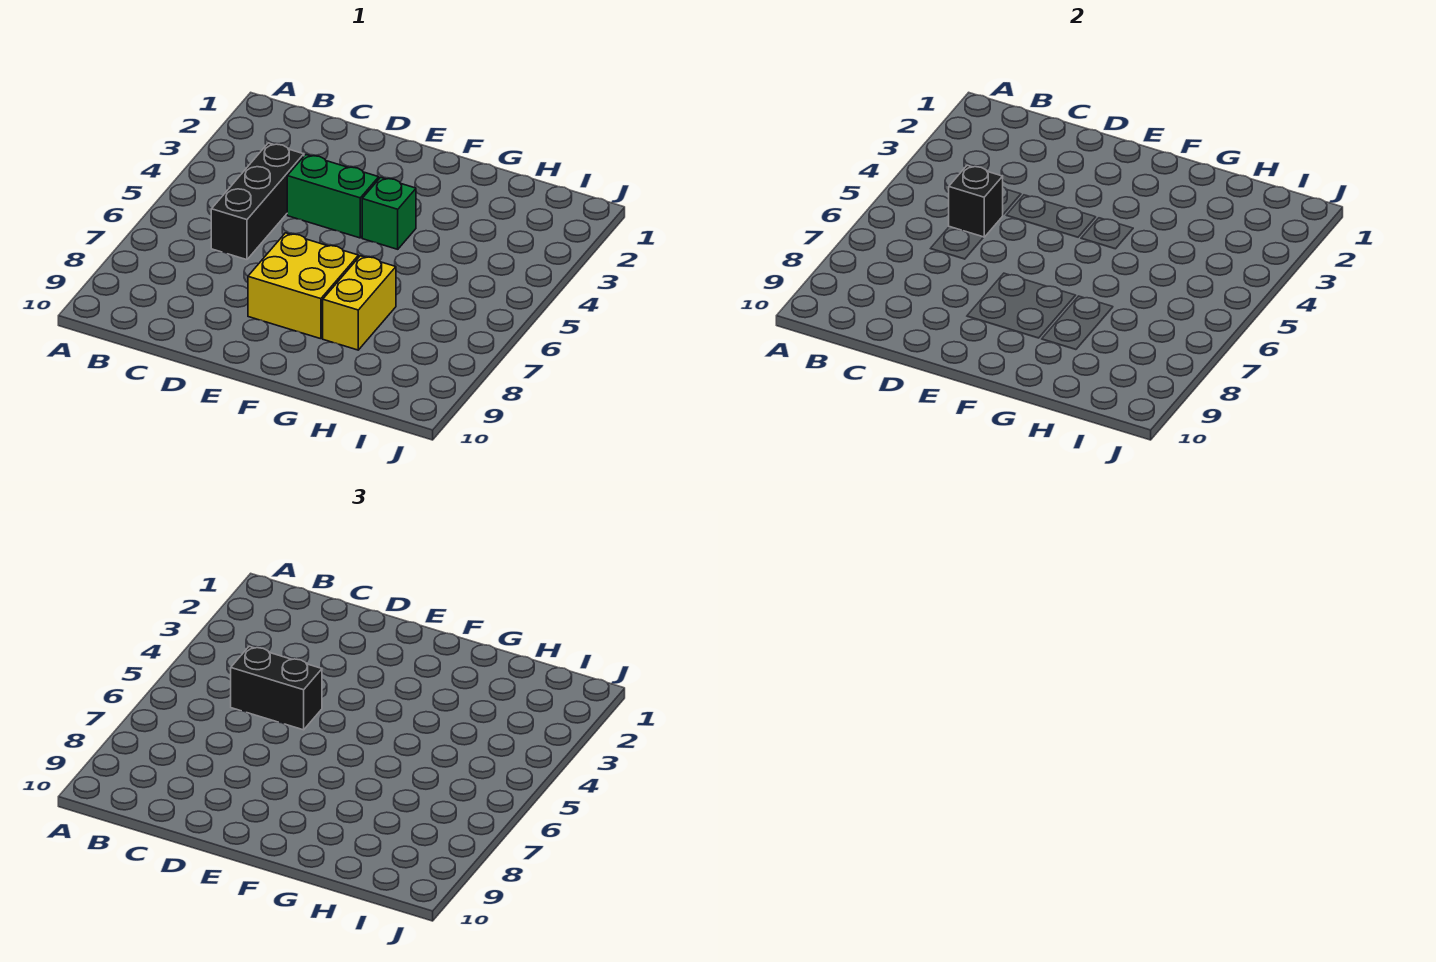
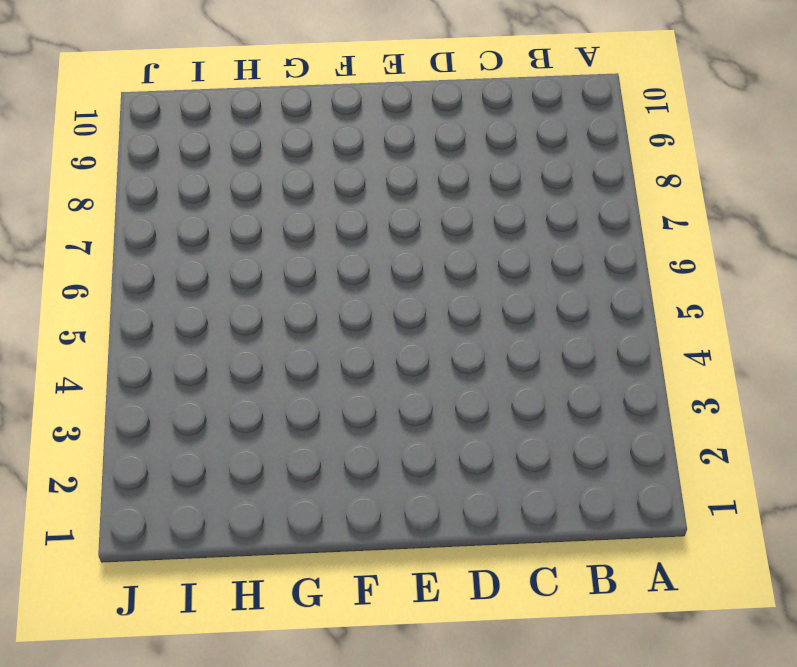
none -> black 1x3 brick [211,143,304,260]
none -> green 1x2 brick [287,155,379,238]

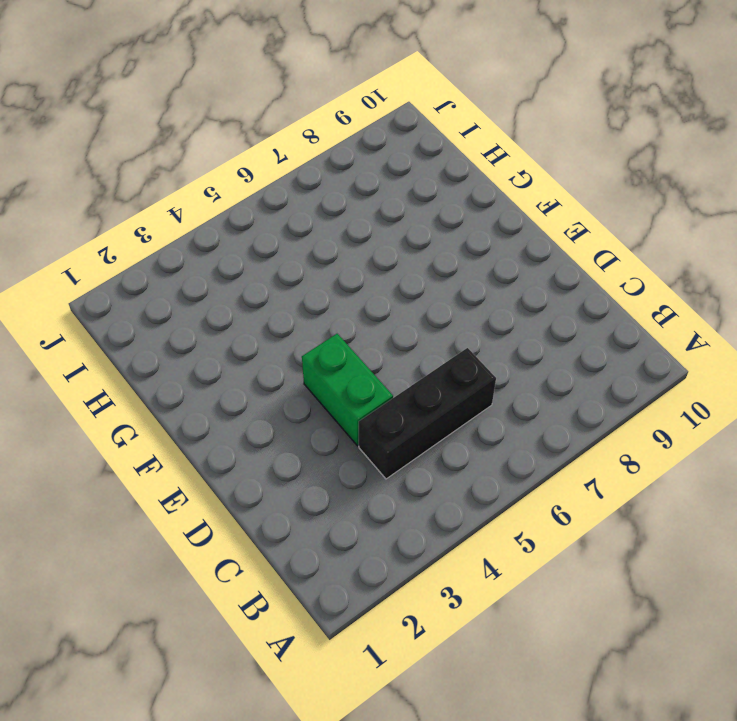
none -> yellow 2x2 brick [248,233,358,339]
none -> green 1x1 brick [362,177,416,249]

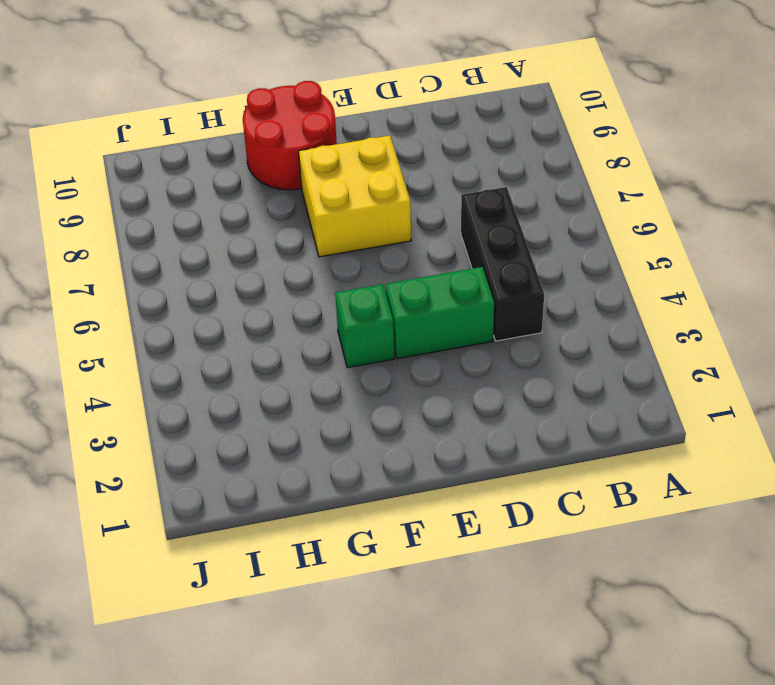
red 2x2 round brick [243,81,337,190] -> none
none -> yellow 1x2 brick [323,256,396,350]
none -> black 1x1 brick [949,165,1003,237]

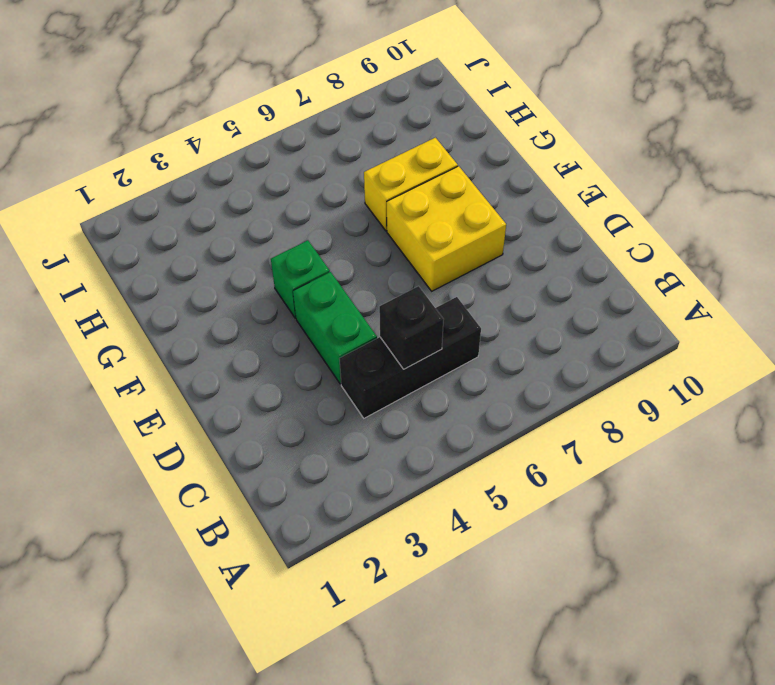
none -> black 1x2 brick [231,646,322,730]

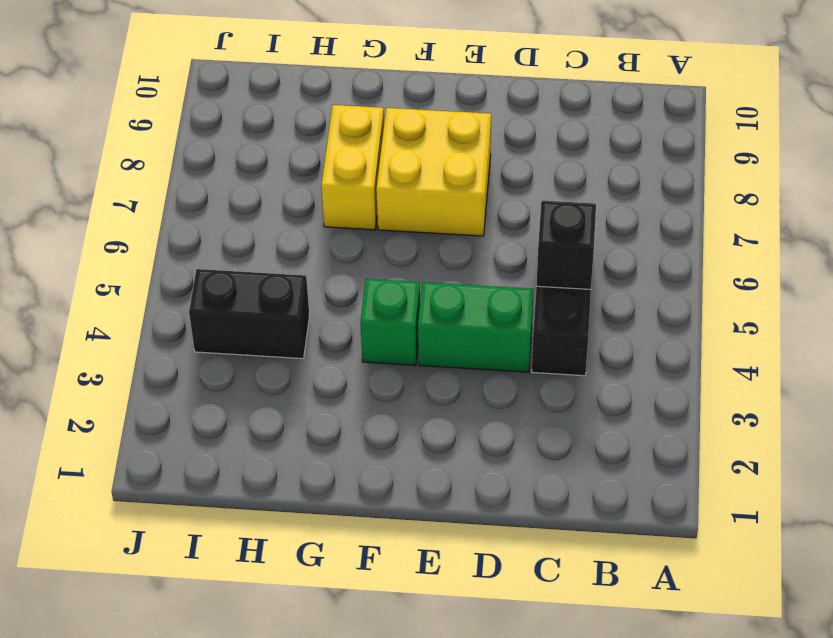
black 1x2 brick [189,269,309,359] -> black 1x2 brick moved to [231,646,322,730]

